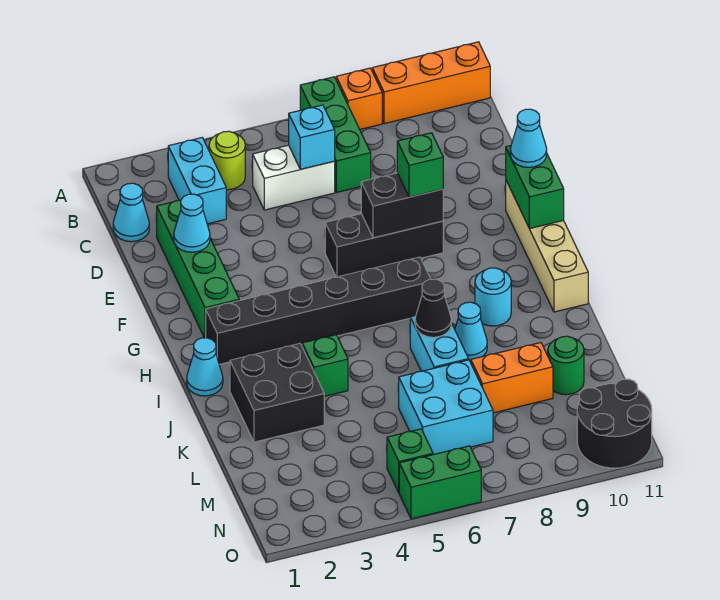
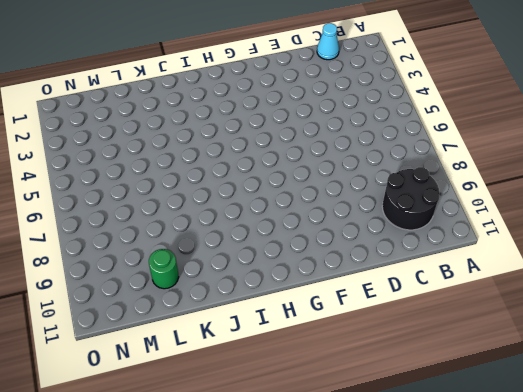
black 2x2 round brick [382,167,439,230] -> black 2x2 round brick moved to [577,379,652,468]
none -> green 1x3 brick [300,77,371,193]
none -> orange 1x1 brick [336,68,382,129]
none -> orange 1x3 brick [372,42,490,124]
none -> cyan 1x2 brick [168,138,226,224]

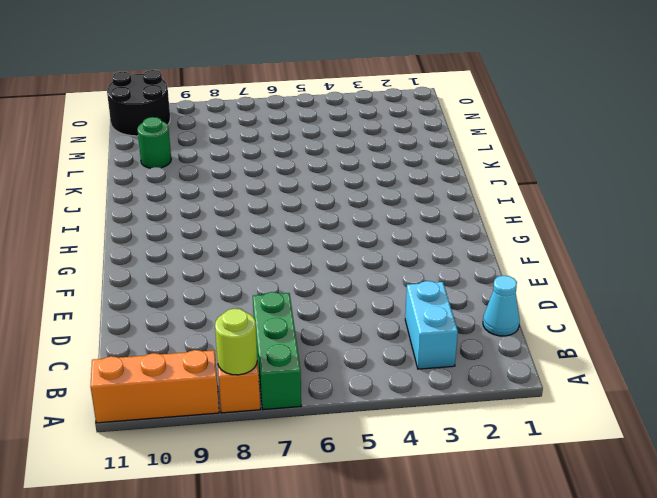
lime 1x1 round brick [215,309,257,375] -> lime 1x1 round brick moved to [209,131,245,190]
none -> white 1x2 brick [253,145,335,210]
none -> green 1x4 brick [156,200,239,338]
none -> black 1x3 brick [325,214,443,277]
none -> tan 1x4 brick [506,181,588,312]

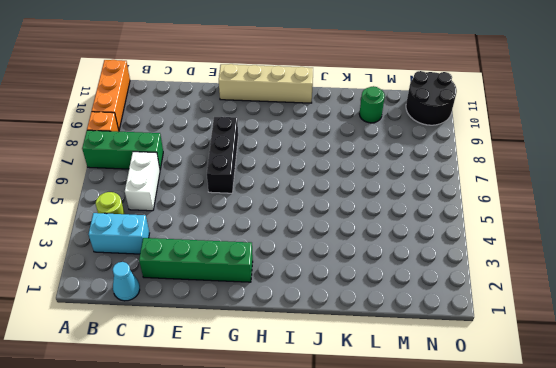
none -> black 1x6 brick [206,257,431,364]
none -> cyan 1x1 cone [187,338,223,396]
none -> cyan 1x1 round brick [475,268,511,326]
none -> black 2x2 brick [230,344,324,442]

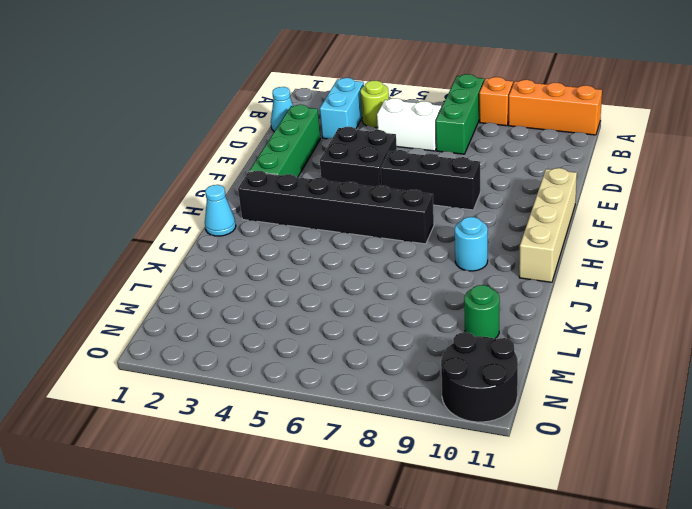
black 2x2 brick [320,127,397,187] -> black 2x2 brick moved to [230,344,324,442]
none -> green 1x1 brick [302,335,348,396]
none -> cyan 1x2 brick [410,315,468,371]
none -> cyan 1x1 cone [455,302,487,361]
none -> cyan 2x2 brick [398,360,493,455]

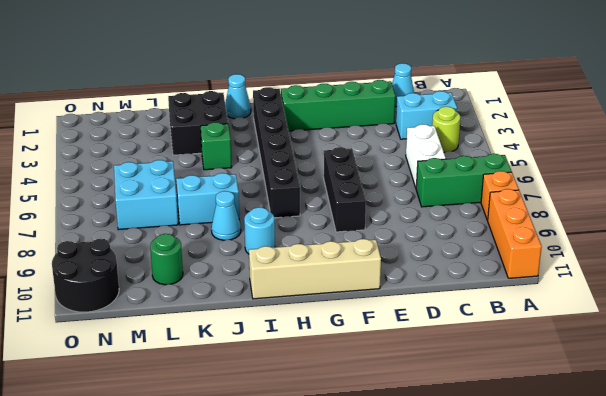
none -> orange 1x2 brick [471,343,553,413]
none -> green 1x1 brick [387,429,433,492]
none -> green 1x2 brick [399,446,481,519]
none -> cyan 1x1 brick [289,105,335,169]

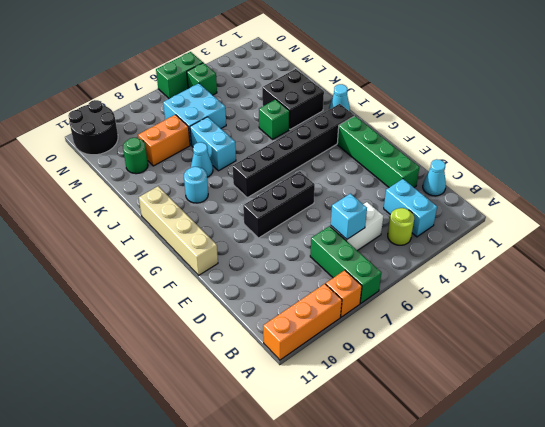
none -> cyan 1x1 cone [174,194,210,252]
none -> black 1x2 brick [361,173,443,238]
none -> green 1x2 brick [506,146,564,229]
none -> black 1x1 cone [415,279,451,337]

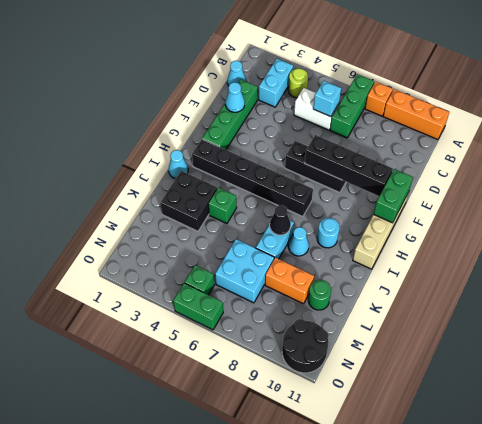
black 1x4 brick [305,135,393,196] -> black 1x2 brick [361,173,443,238]
none -> green 1x1 brick [397,133,443,197]
none -> cyan 1x1 cone [510,109,547,167]

